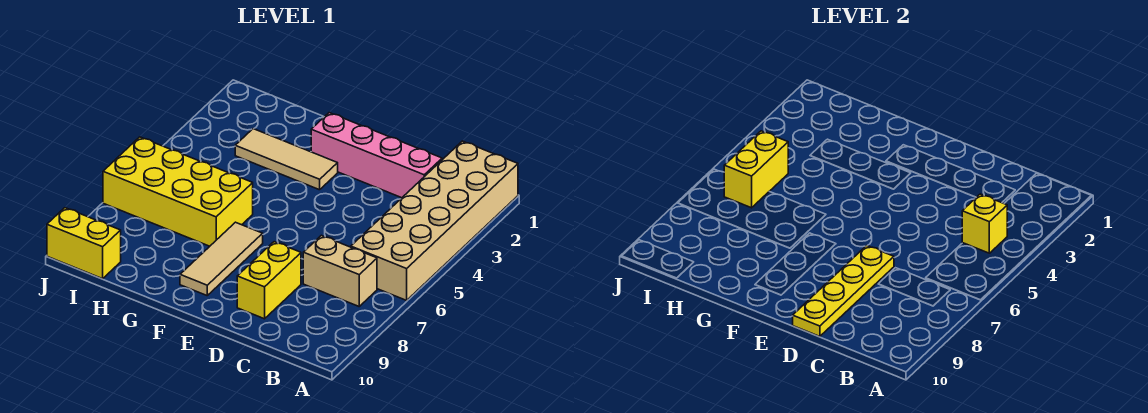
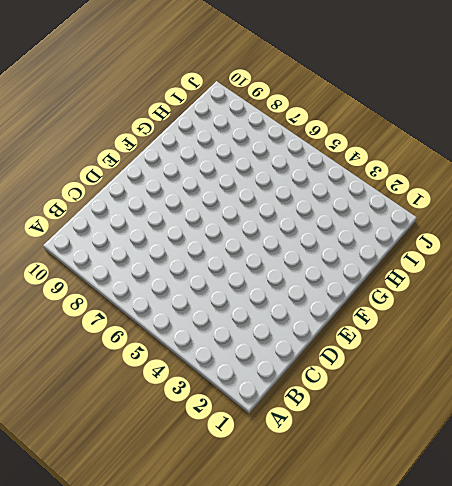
none -> tan 2x6 brick [351,141,518,300]
none -> tan 1x2 brick [303,235,377,306]

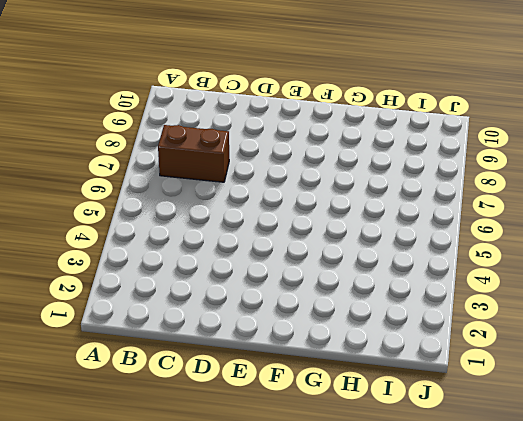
brown 1x2 brick [158,125,229,182] -> tan 1x2 brick [303,235,377,306]
none -> tan 2x6 brick [351,141,518,300]
none -> pink 1x4 brick [311,113,442,198]

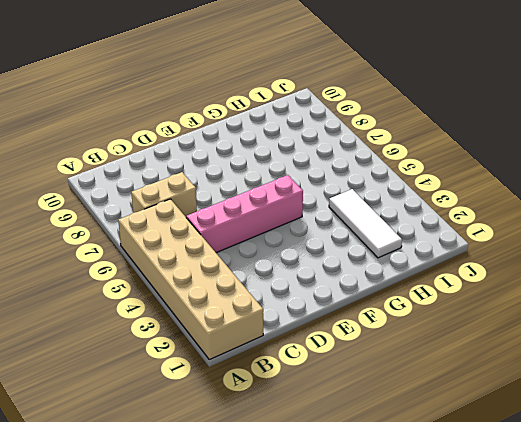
pink 1x4 brick [186,175,303,253] -> pink 1x4 brick moved to [311,113,442,198]
white 1x3 tile [329,189,402,258] -> tan 1x3 tile [235,129,338,190]
none -> yellow 1x2 brick [237,242,301,319]
none -> tan 1x3 tile [180,222,263,295]

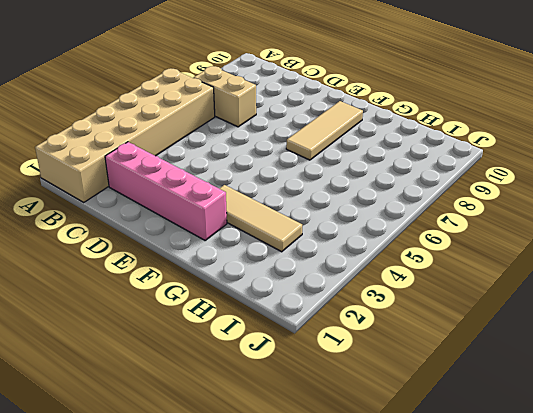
none -> yellow 1x2 brick [237,242,301,319]
none -> yellow 2x4 brick [103,137,253,246]

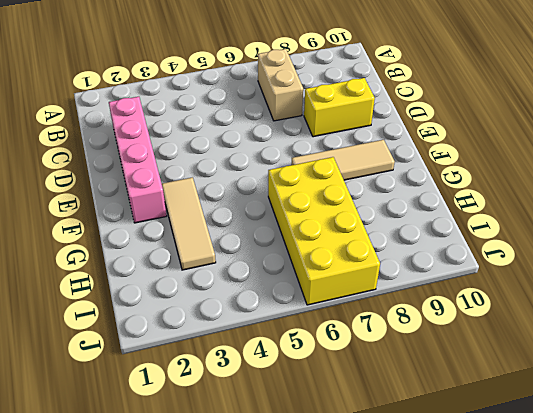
none -> tan 2x6 brick [351,141,518,300]
none -> yellow 1x2 brick [47,208,121,279]

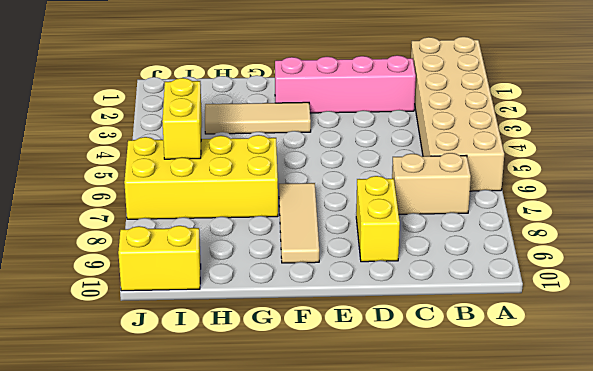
none -> yellow 1x1 brick [962,194,1007,253]
none -> yellow 1x4 plate [793,246,894,336]

